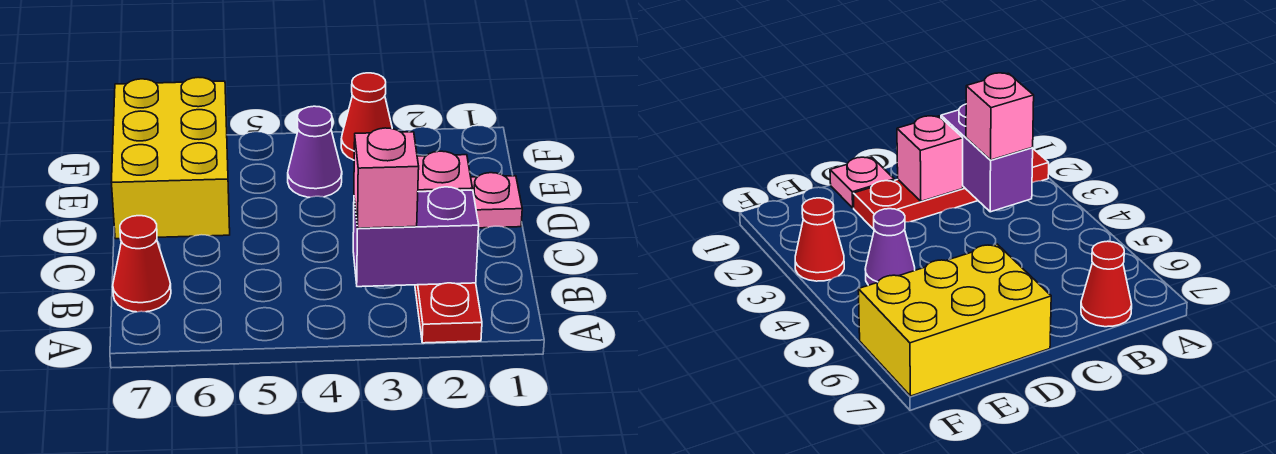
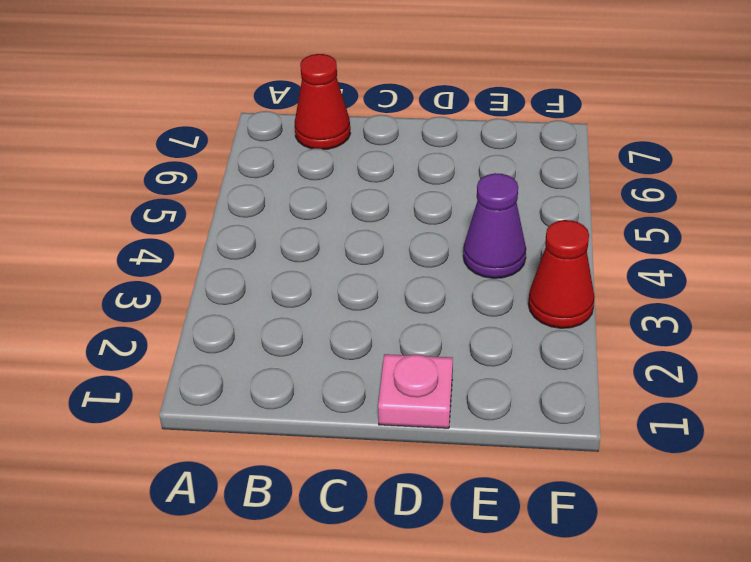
none -> red 1x4 plate [415,283,482,343]
none -> yellow 2x3 brick [111,77,230,239]

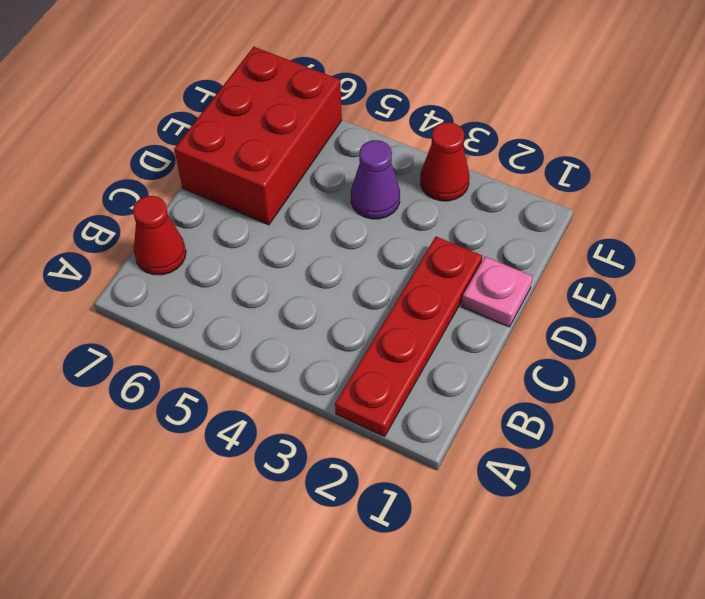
red 2x3 brick [174,47,342,225] -> yellow 2x3 brick [111,77,230,239]
none -> purple 1x2 brick [353,187,479,287]
none -> pink 1x1 brick [417,151,473,192]

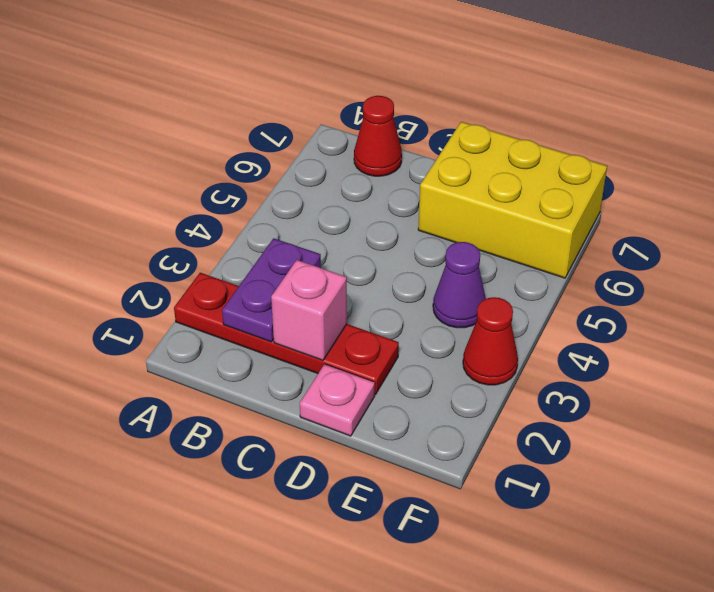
purple 1x2 plate [222,238,321,342] -> purple 1x2 brick [353,187,479,287]
none -> pink 1x1 brick [354,128,419,228]

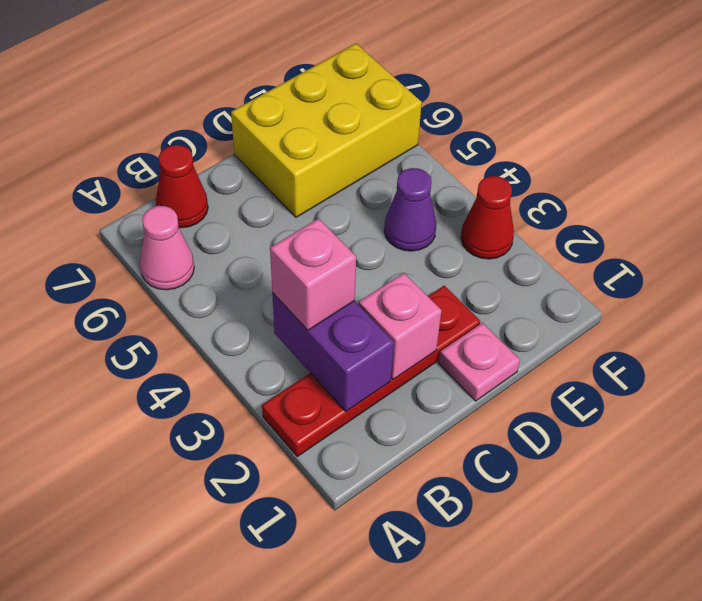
pink 1x1 cone [140,206,194,290] -> none

